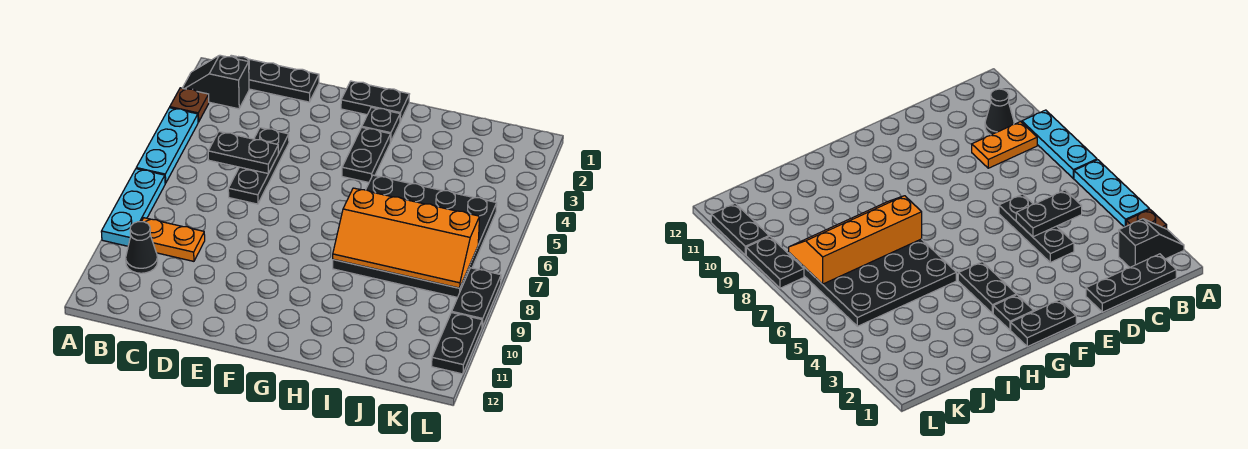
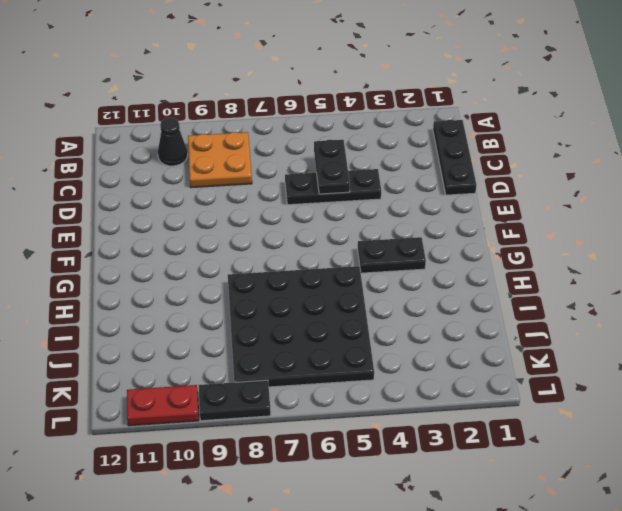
orange 2x2 plate [188,132,252,188] -> orange 1x2 plate [142,218,205,261]
red 1x2 plate [127,385,199,426] -> black 1x2 plate [432,313,482,374]
none -> black 1x2 slope [183,55,249,109]
none -> brown 1x1 plate [170,88,209,122]
none -> cyan 1x3 plate [136,108,198,183]

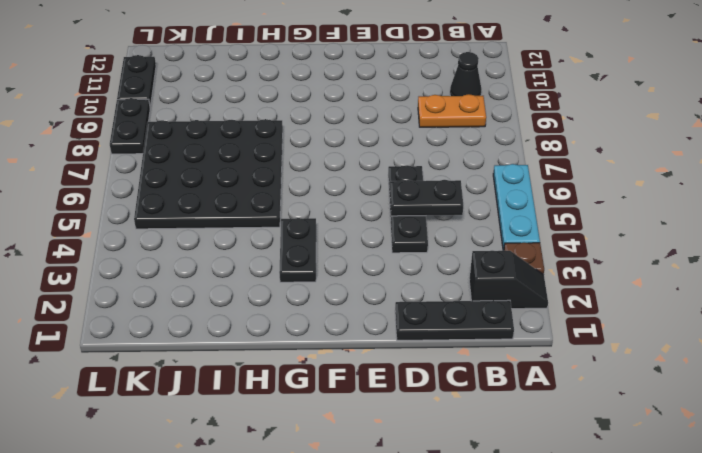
none -> cyan 1x3 plate [101,169,165,246]
none -> black 1x2 plate [341,81,409,121]
none -> black 1x1 plate [362,107,400,142]

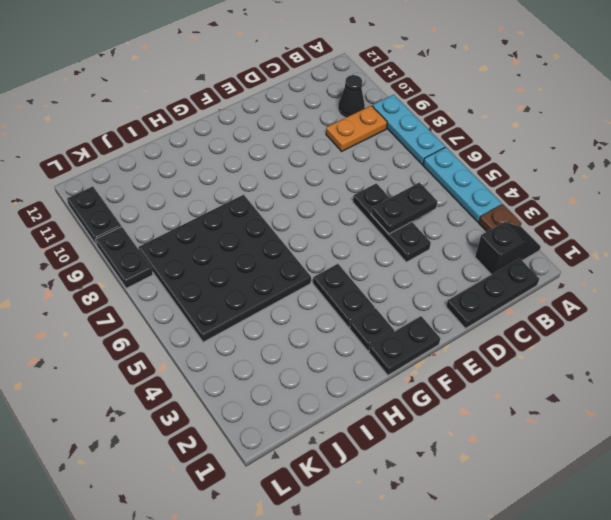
none -> orange 2x4 slope [333,188,480,288]

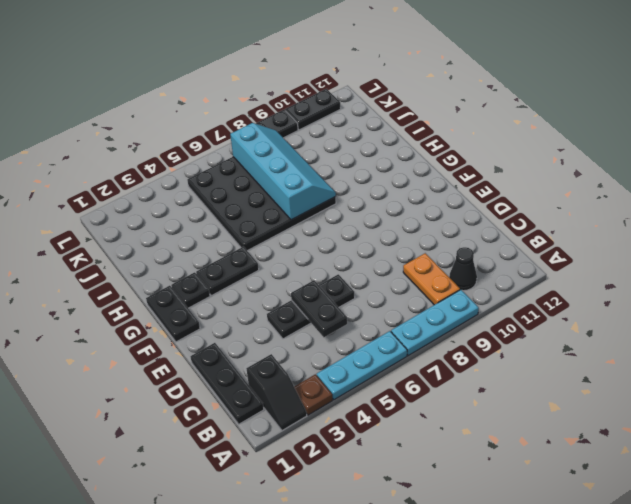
cyan 2x4 slope [230,123,336,220] -> orange 2x4 slope [333,188,480,288]

